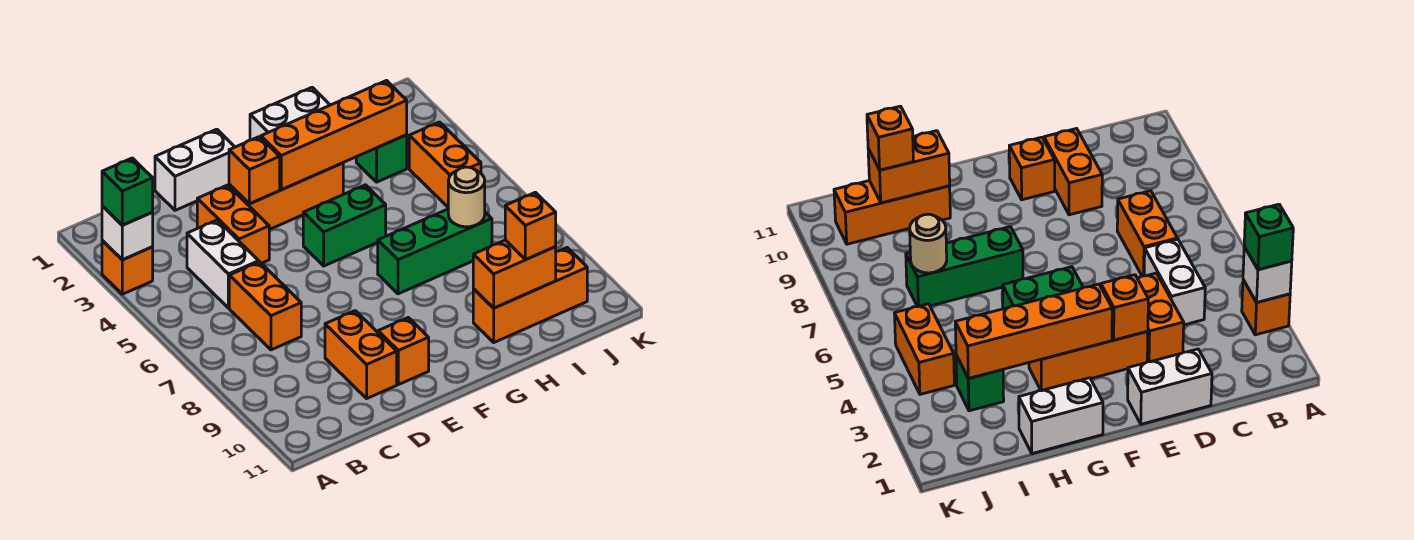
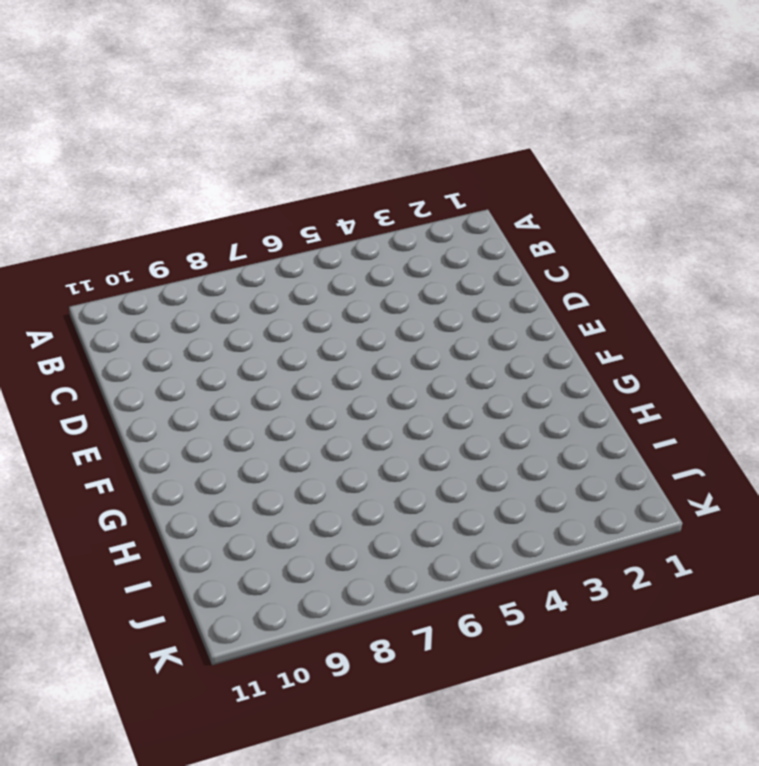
none -> orange 1x1 brick [102,241,153,294]
none -> white 1x2 brick [187,220,259,308]
none -> orange 1x2 brick [229,262,301,350]

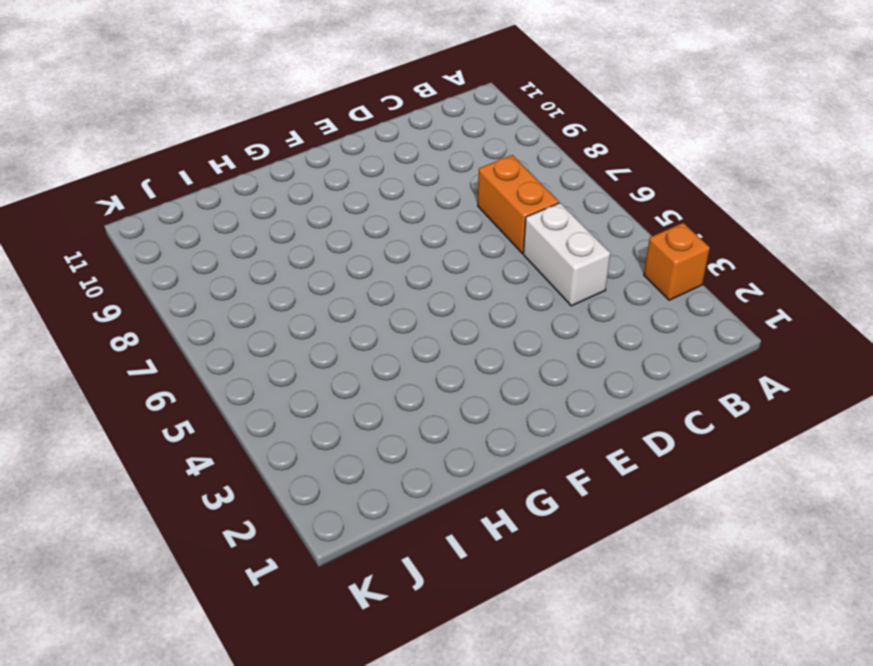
none -> white 1x2 brick [155,129,234,210]
none -> orange 1x2 brick [197,185,269,263]
none -> orange 1x2 brick [325,311,397,398]

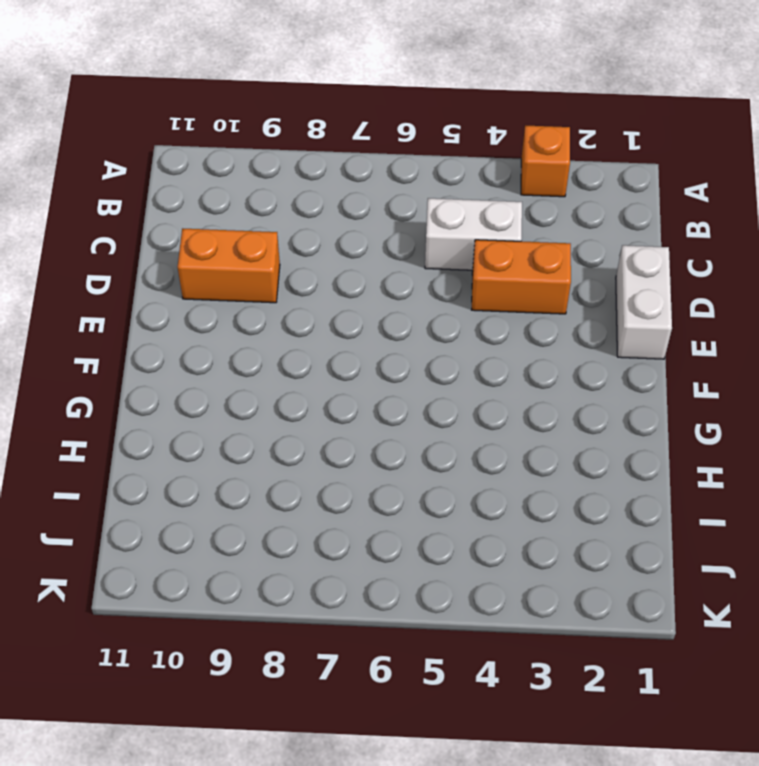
none -> orange 1x2 brick [229,262,301,350]
none -> orange 1x3 brick [229,163,343,230]
none -> orange 1x1 brick [378,318,429,385]

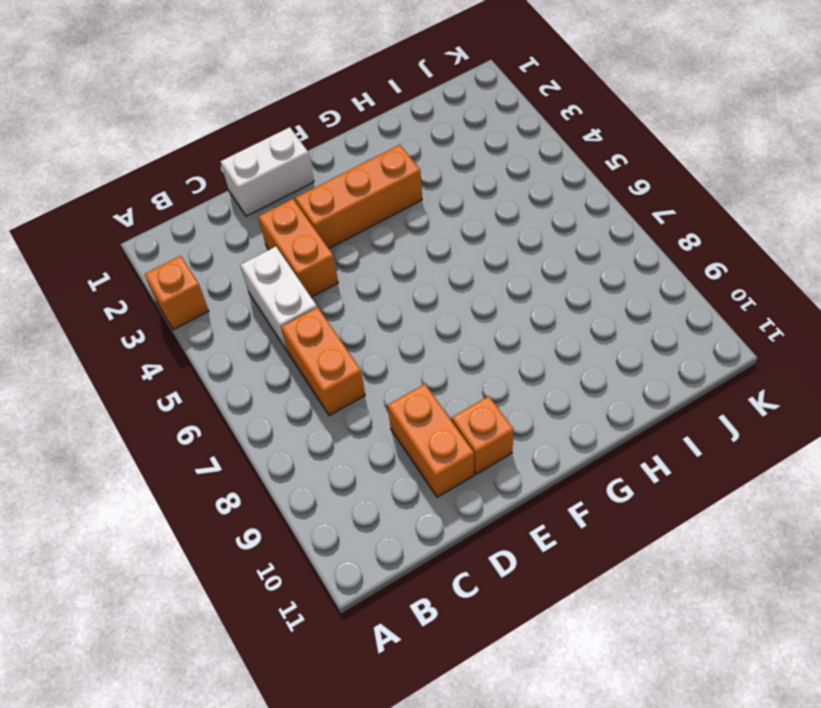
none -> green 1x2 brick [303,185,386,266]
none -> white 1x2 brick [250,87,330,140]
none -> green 1x3 brick [378,209,492,294]

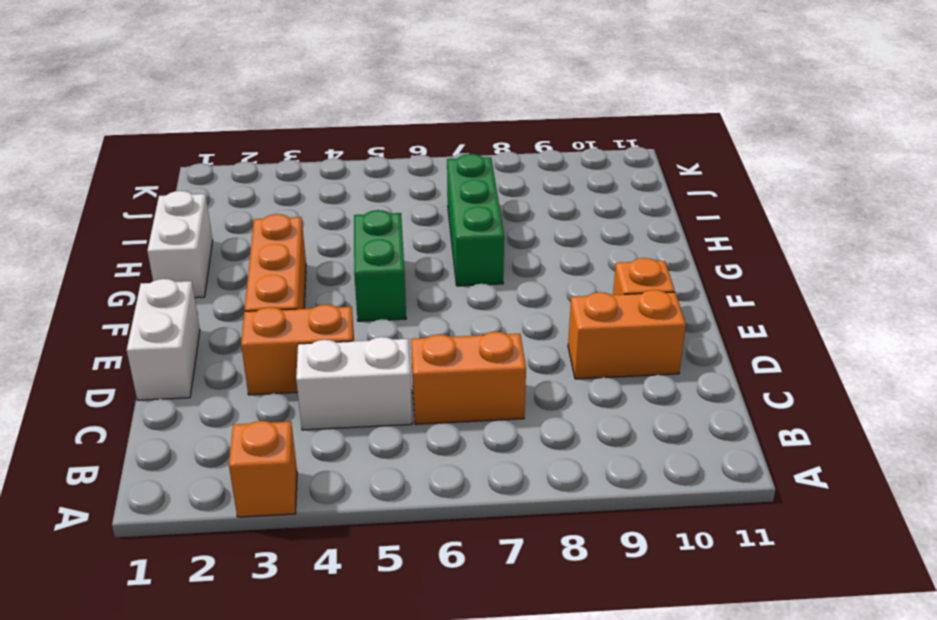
none -> orange 1x3 brick [473,248,587,342]
none -> green 1x1 brick [356,135,407,182]
none -> orange 1x2 brick [409,122,481,207]

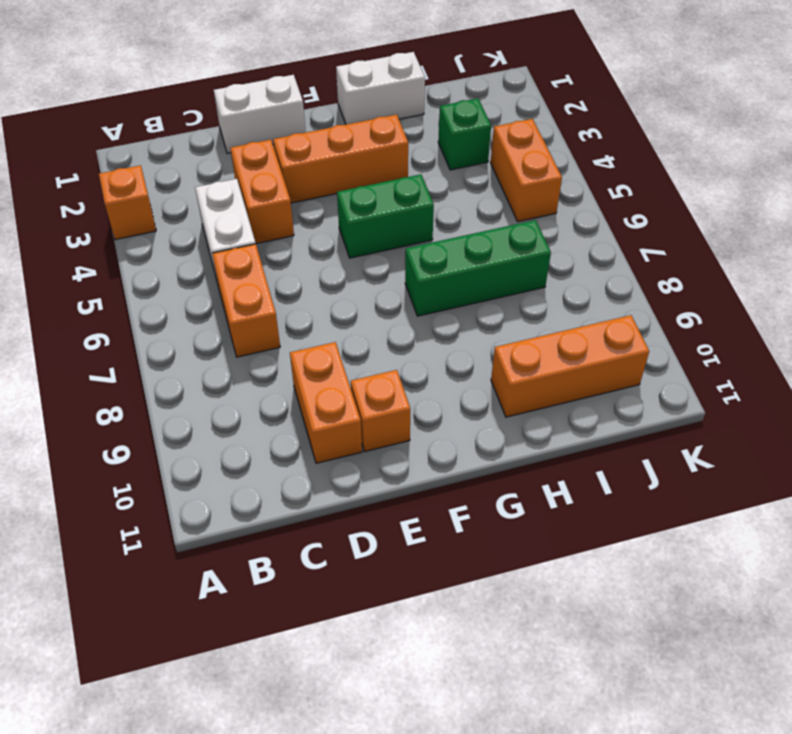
none -> white 1x1 brick [102,206,153,260]
none -> orange 1x1 brick [229,137,280,204]
none -> orange 1x4 brick [261,81,407,190]

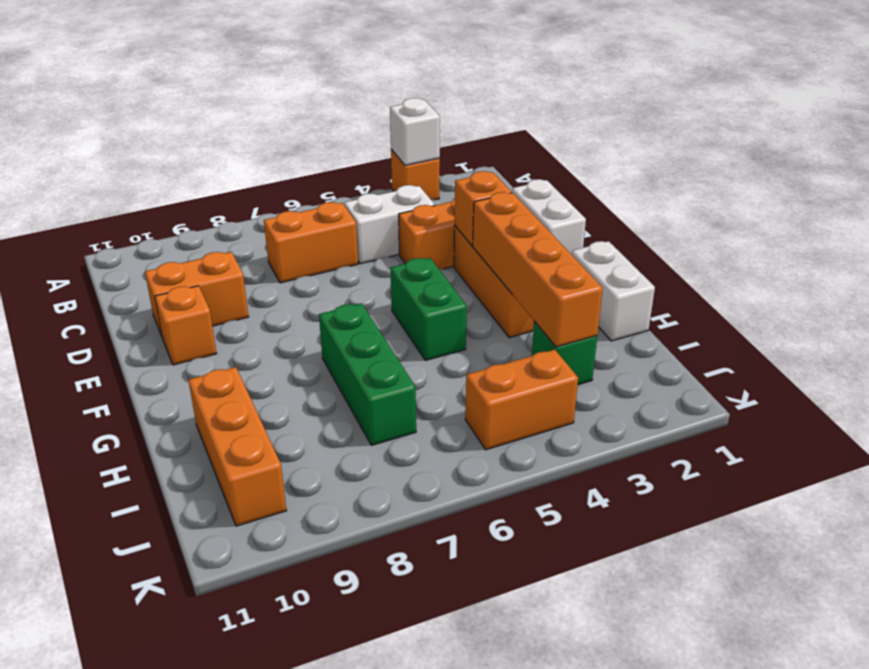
none -> orange 1x2 brick [473,240,556,308]
none -> tan 1x1 round brick [448,167,485,227]
none -> green 1x1 brick [102,158,153,225]

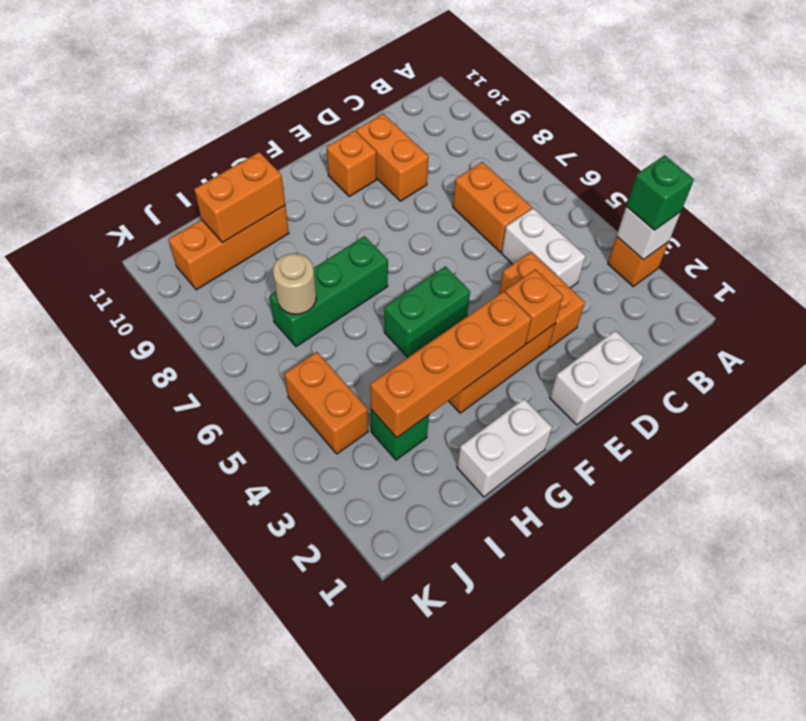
none -> orange 1x1 brick [505,192,556,260]

